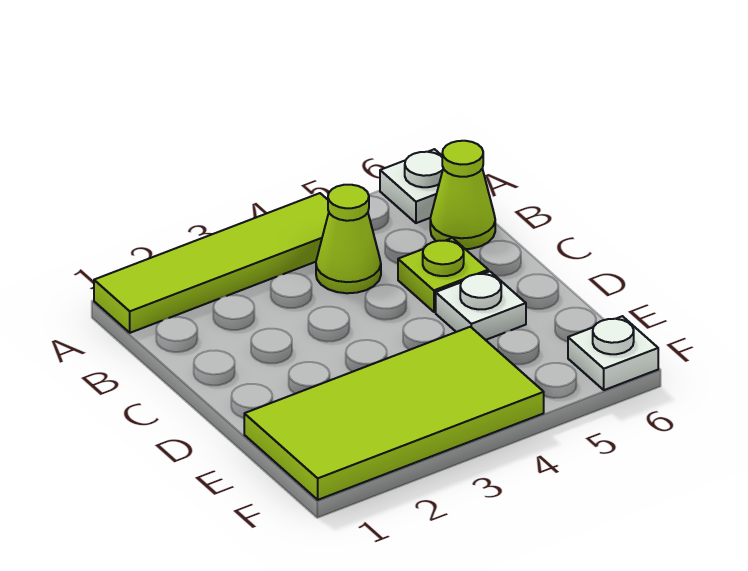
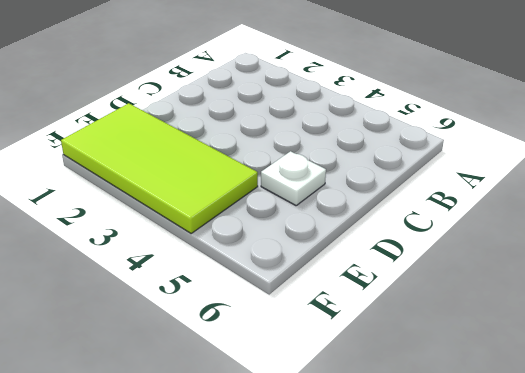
none -> lime 1x4 tile [94,193,329,333]
none -> white 1x1 plate [380,149,443,223]

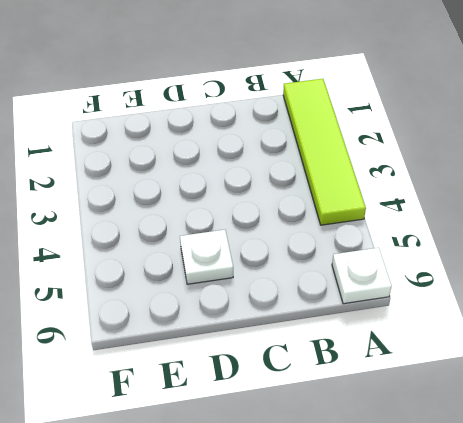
none -> lime 1x1 cone [316,185,381,293]
none -> lime 1x1 cone [430,141,495,249]

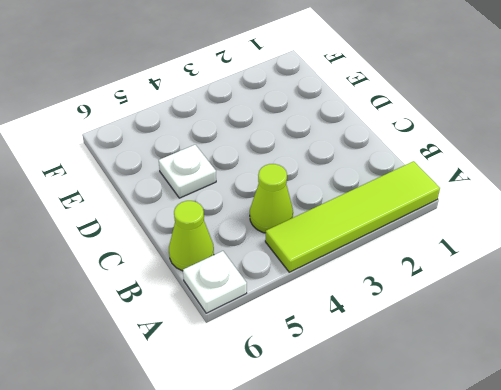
none -> lime 1x1 plate [398,238,488,312]
none -> lime 2x4 tile [244,327,544,500]

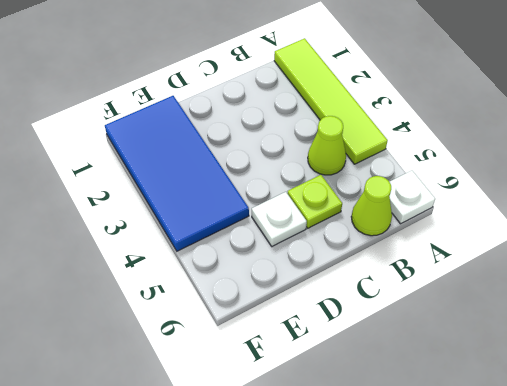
blue 2x4 tile [105,96,249,251] -> lime 2x4 tile [244,327,544,500]
none -> white 1x1 plate [568,316,658,390]

